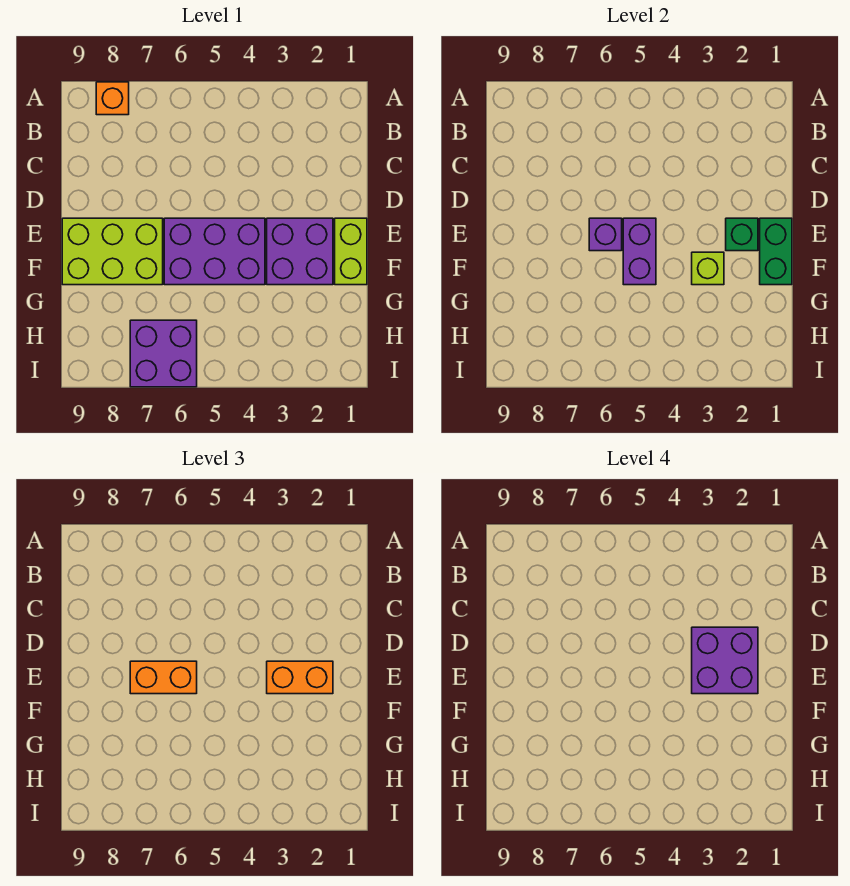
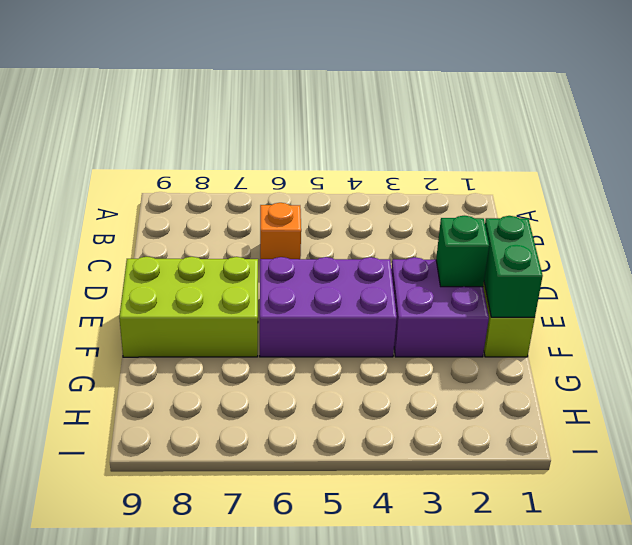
orange 1x1 brick [260,203,301,259] -> orange 1x1 brick moved to [96,82,129,115]
none -> purple 2x2 brick [130,320,197,387]
none -> purple 1x2 brick [623,218,656,285]
none -> purple 1x1 brick [589,218,622,251]

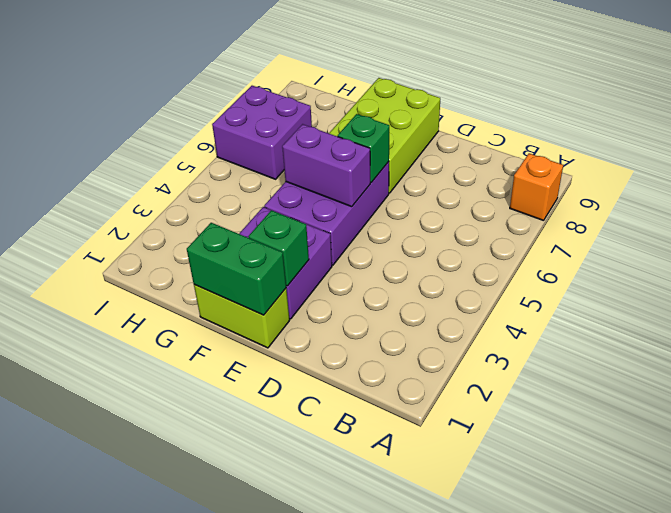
green 1x1 brick [338,114,389,182] -> purple 1x1 brick [589,218,622,251]
none -> lime 1x1 brick [692,252,724,285]
none -> orange 1x2 brick [267,661,333,694]
none -> orange 1x2 brick [130,661,197,694]

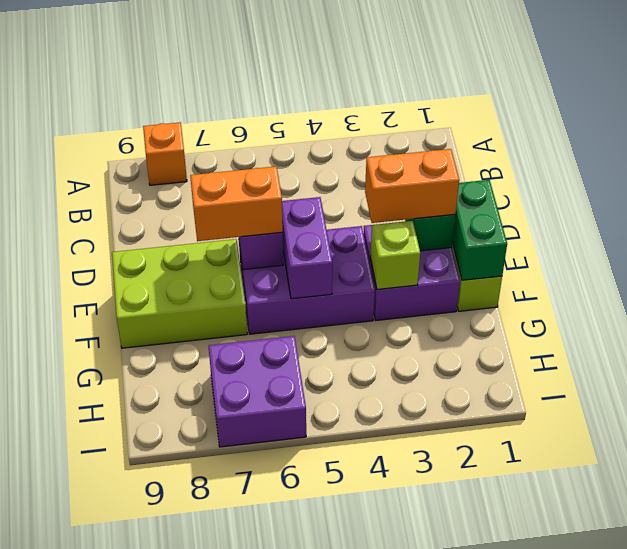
none -> purple 2x2 brick [692,627,758,694]

